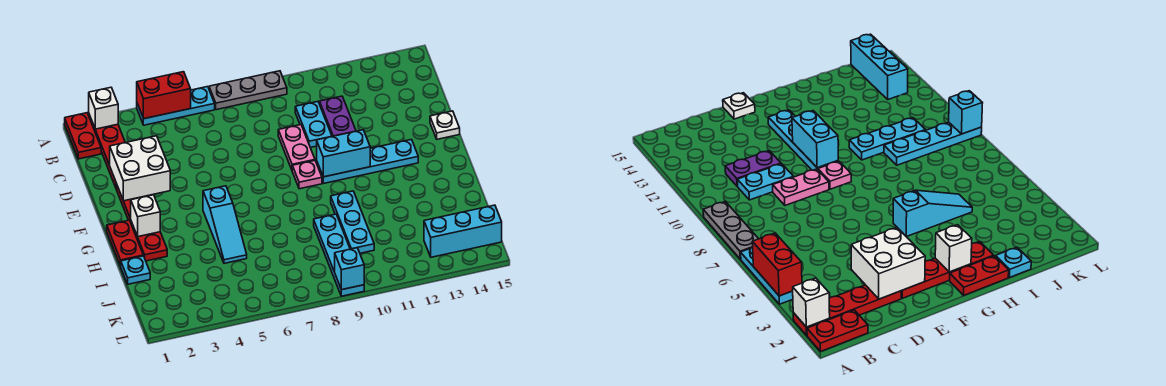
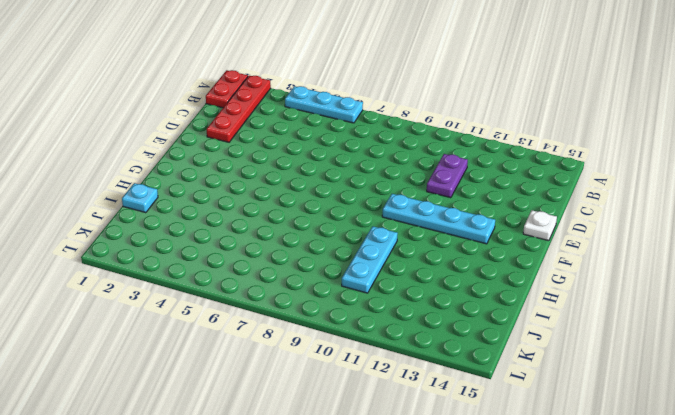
none -> grey 1x3 plate [209,71,287,110]
none -> cyan 1x2 plate [295,102,332,148]
none -> pink 1x2 plate [278,125,315,169]

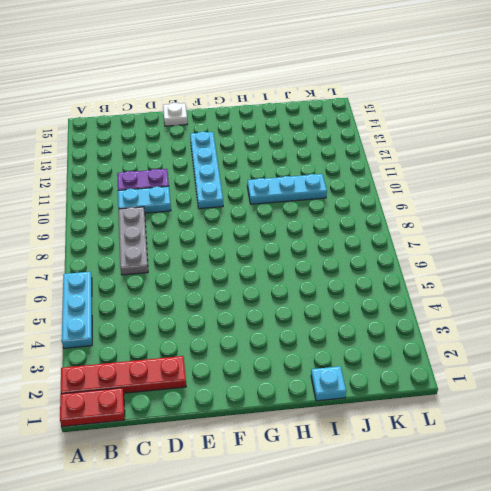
grey 1x3 plate [119,207,148,275] -> grey 1x3 plate moved to [209,71,287,110]
none -> pink 1x2 plate [278,125,315,169]
none -> red 1x4 plate [117,186,167,261]
none -> pink 1x1 plate [292,161,322,189]

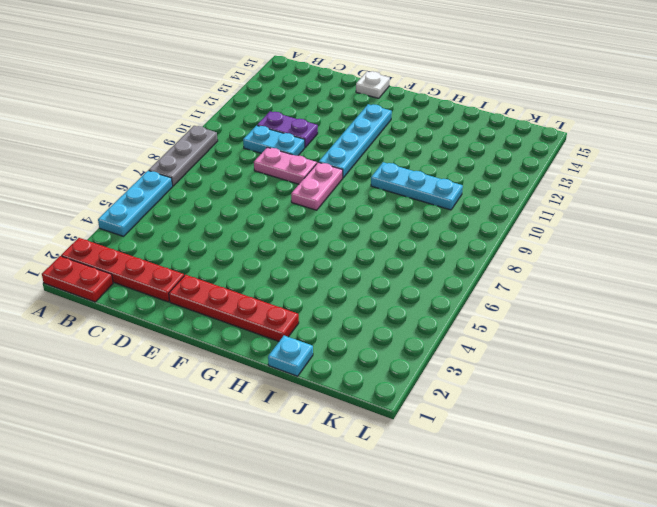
pink 1x2 plate [291,162,343,210] -> pink 1x1 plate [292,161,322,189]
none -> red 1x2 plate [107,220,143,266]
none -> cyan 1x3 slope [203,186,247,263]
none -> cyan 1x4 plate [314,214,364,296]

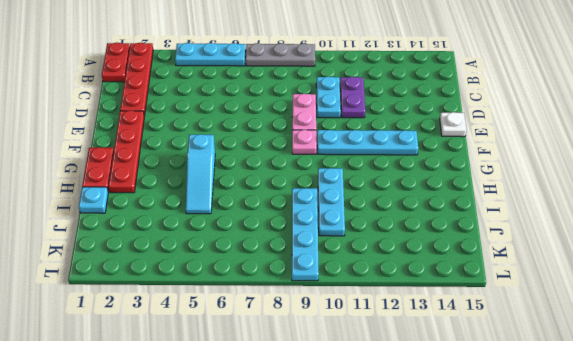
none -> cyan 1x3 brick [424,205,502,257]
none -> white 1x1 brick [89,87,118,129]
none -> red 1x2 brick [137,72,191,119]

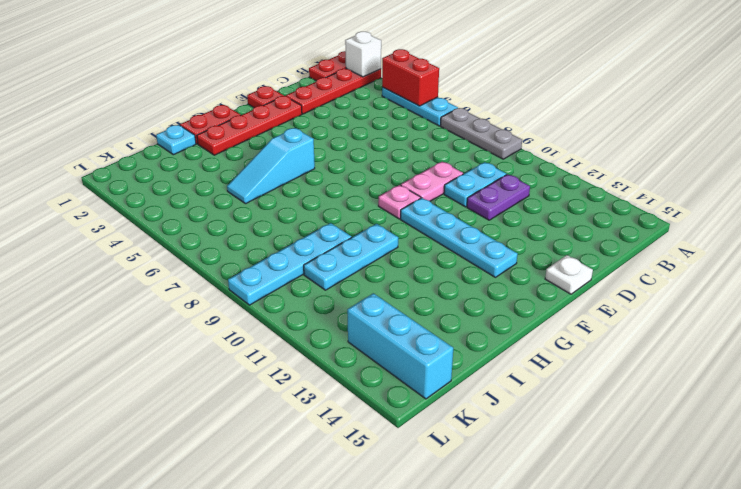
red 1x1 plate [247,86,283,108] -> none
none -> white 2x2 brick [110,136,170,201]
none -> cyan 1x2 brick [317,130,370,177]
none -> white 1x1 brick [131,195,160,237]

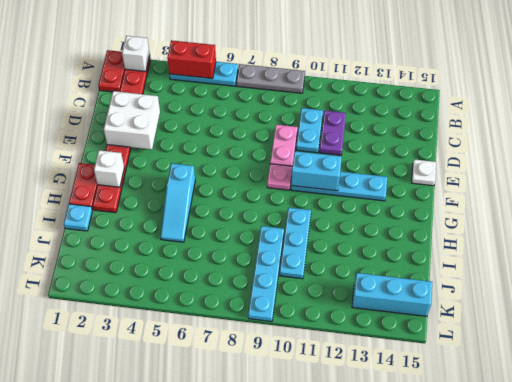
none -> cyan 1x1 brick [335,248,364,290]

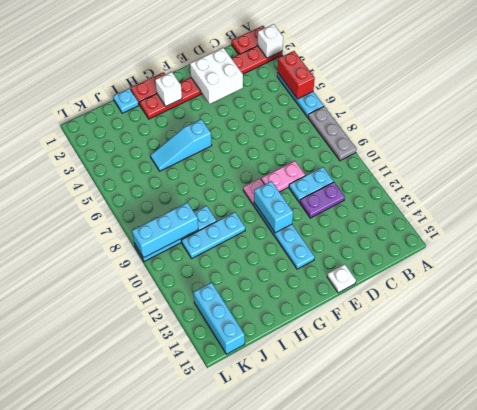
cyan 1x3 brick [132,202,198,258] -> cyan 1x1 brick [335,248,364,290]

